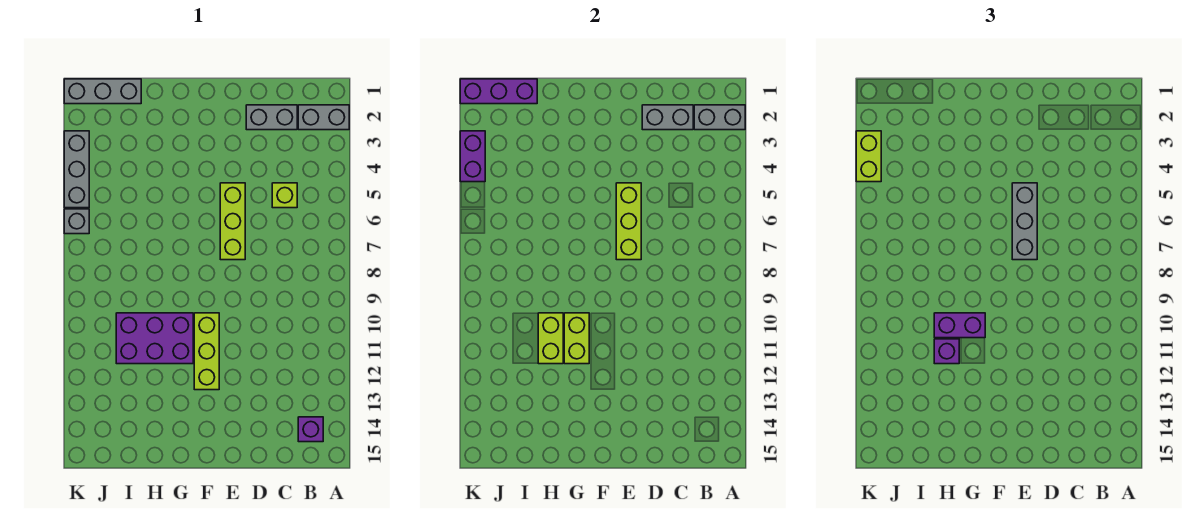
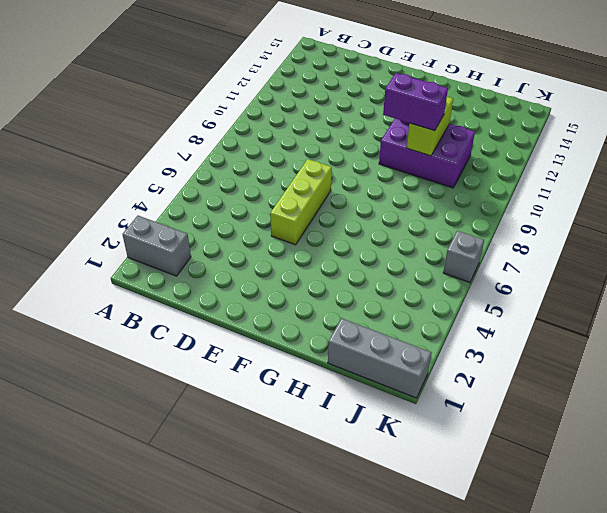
none -> purple 1x1 brick [298,417,323,442]
none -> grey 1x2 brick [246,105,297,130]
none -> lime 1x1 brick [272,183,297,208]

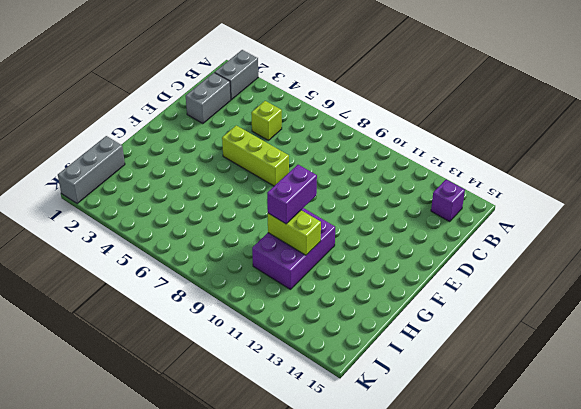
none -> lime 1x3 brick [194,313,219,390]
none -> grey 1x3 brick [64,131,89,208]
none -> grey 1x1 brick [64,209,89,234]

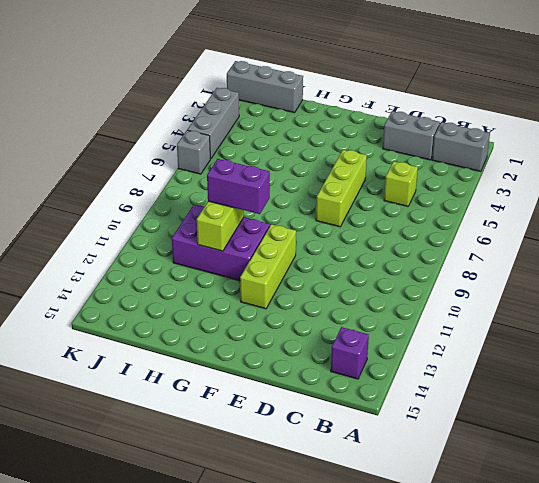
none -> grey 1x2 brick [694,105,745,130]
none -> grey 1x2 brick [642,105,693,130]
none -> lime 1x3 brick [616,183,641,260]

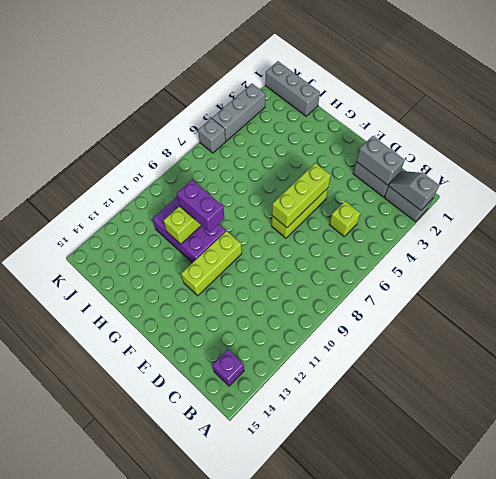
grey 1x2 slope [389,171,439,210] -> grey 1x2 brick [694,105,745,130]
none -> lime 1x2 brick [564,313,589,364]
none -> purple 1x3 brick [460,79,537,104]
none -> purple 1x2 brick [460,131,485,182]

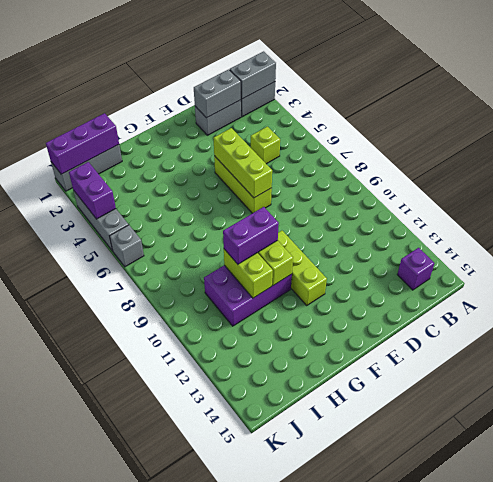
none -> grey 1x3 brick [1012,183,1037,260]
none -> purple 1x1 brick [934,339,959,364]
none -> lime 1x2 brick [856,131,881,182]

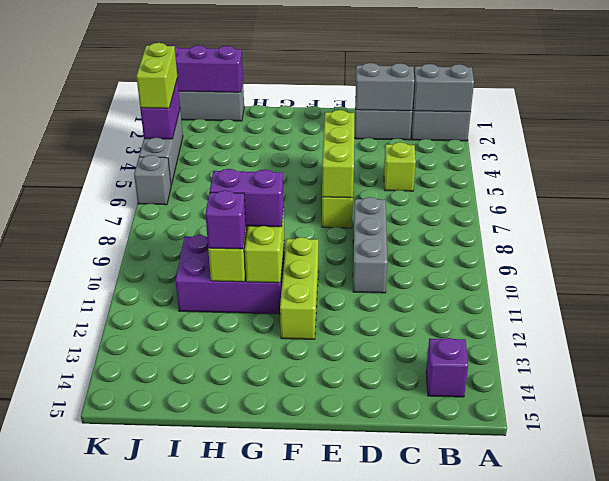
grey 1x3 brick [353,197,387,293] -> grey 1x3 brick moved to [1012,183,1037,260]

